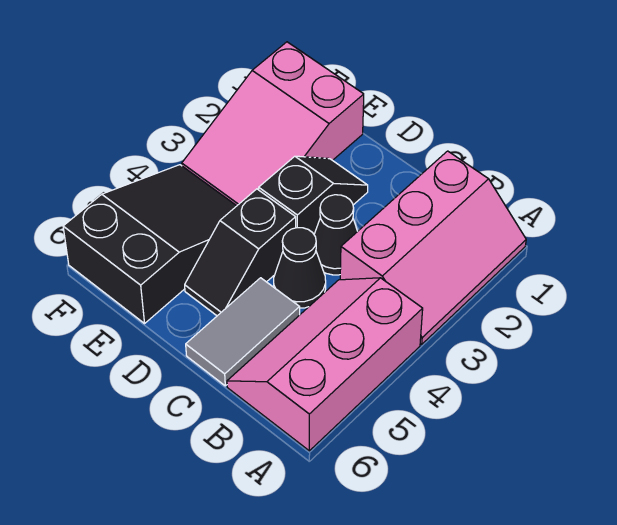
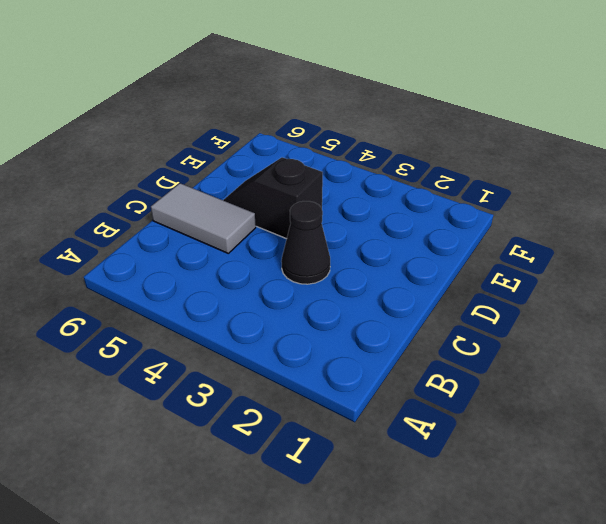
none -> pink 2x3 slope [340,151,526,344]
none -> pink 2x3 slope [227,278,423,451]

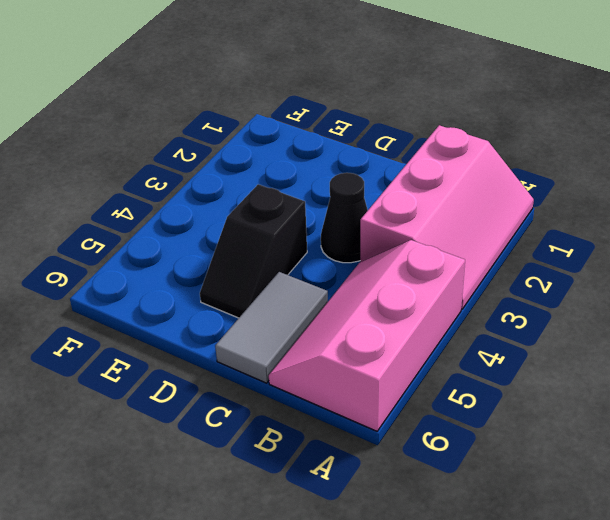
none -> black 1x1 cone [274,228,326,308]
none -> black 1x2 slope [259,156,368,234]

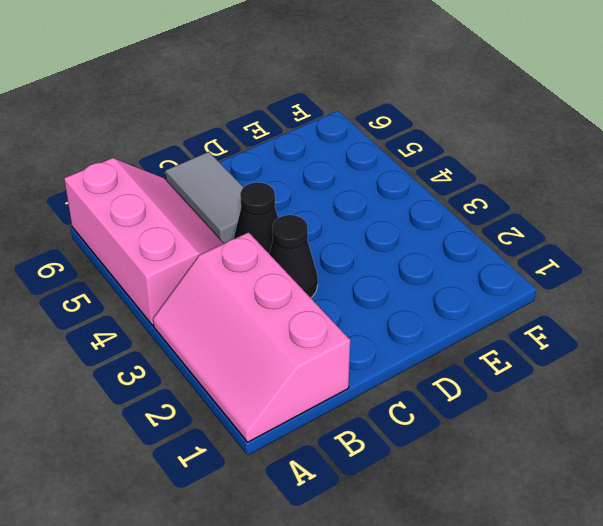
none -> black 1x2 slope [259,156,368,234]
none -> black 1x2 slope [185,189,296,316]

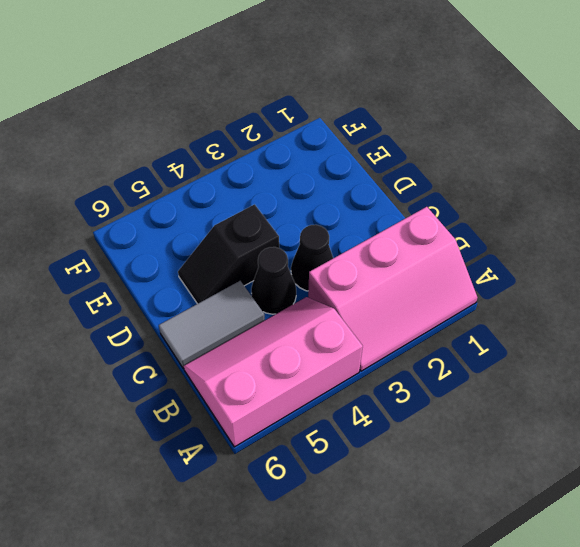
none -> black 1x2 slope [259,156,368,234]
none -> pink 2x3 slope [182,42,364,206]

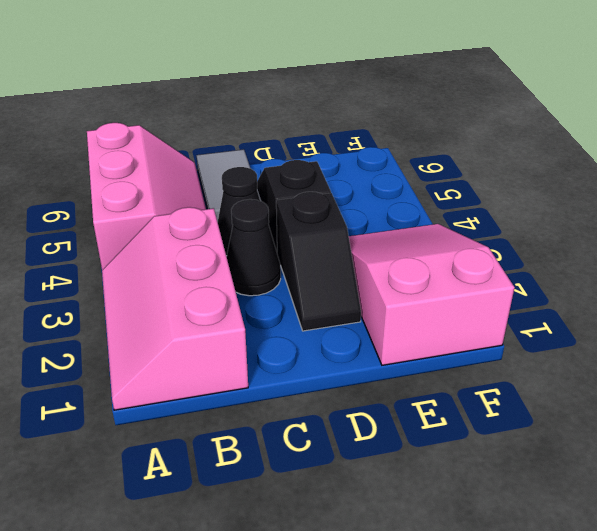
none -> black 2x3 slope [63,165,236,323]

